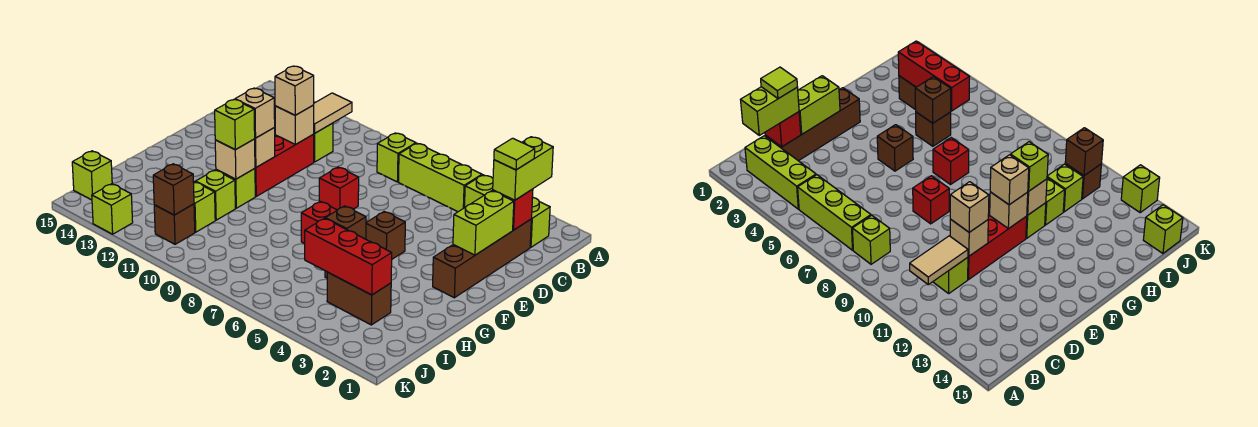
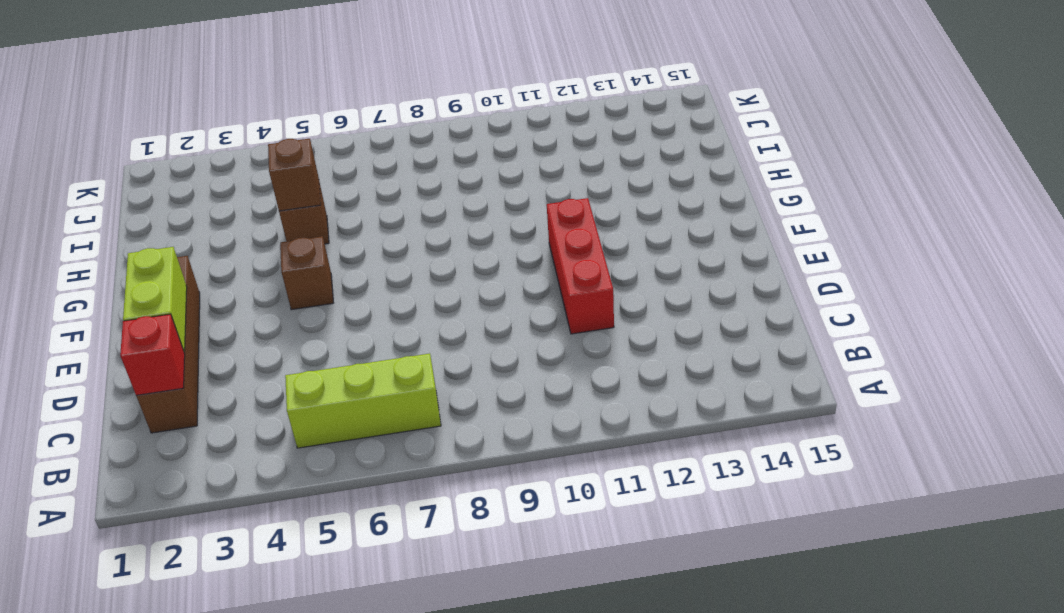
none -> lime 1x3 brick [464,175,550,247]
none -> lime 1x1 brick [377,133,416,182]
none -> lime 1x1 brick [314,123,333,162]
none -> red 1x1 brick [319,167,359,210]

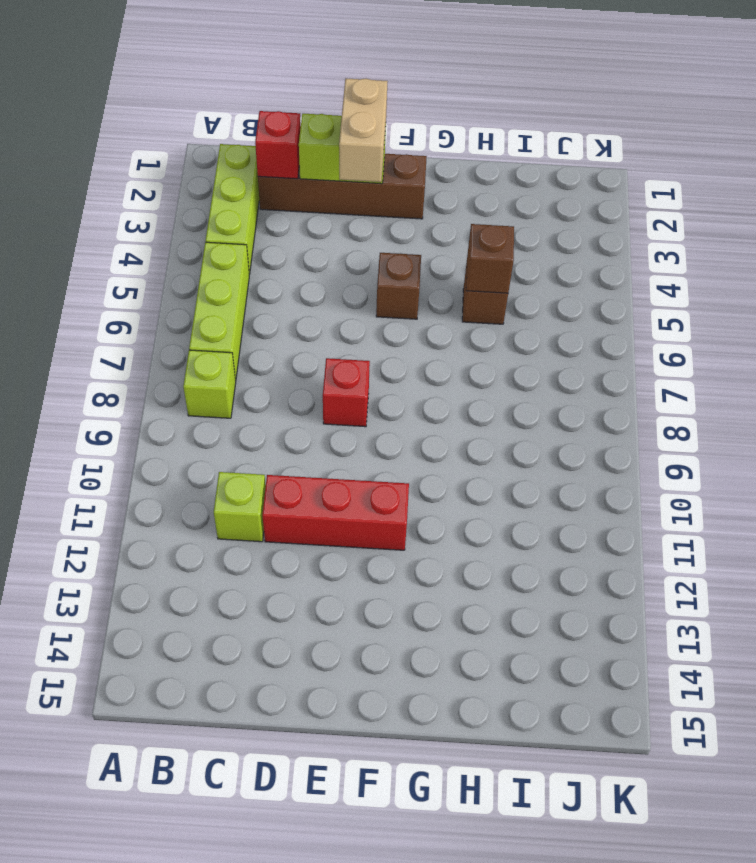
tan 1x2 brick [339,78,387,182] -> none
none -> red 1x1 brick [301,201,337,244]
none -> lime 1x1 brick [216,169,255,208]
none -> lime 1x1 brick [196,170,235,220]
none -> brown 1x2 brick [327,272,391,325]

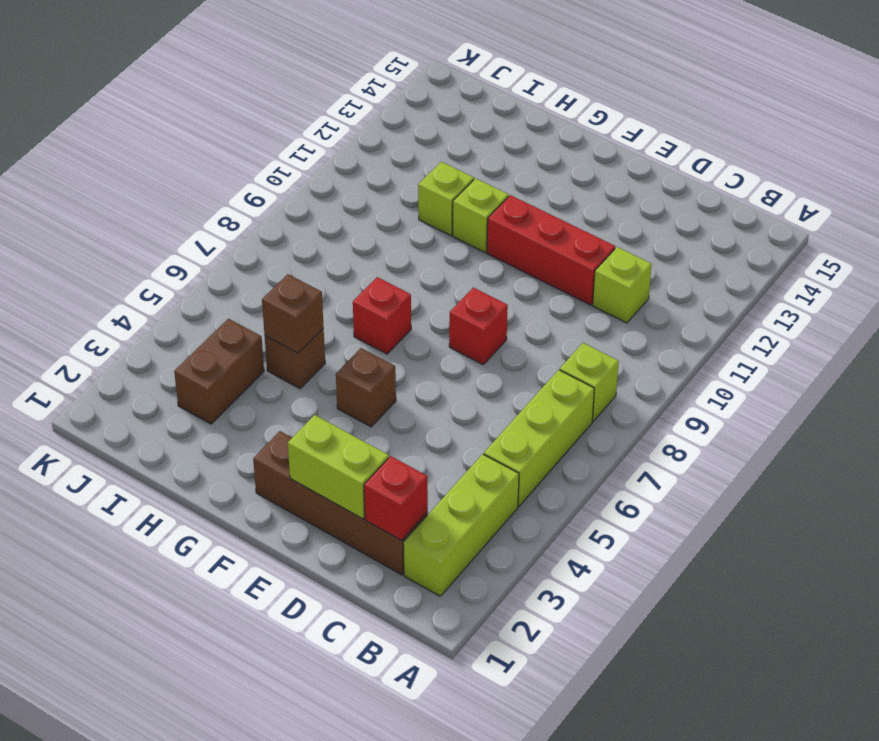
none -> lime 1x1 brick [194,182,215,232]
none -> brown 1x1 brick [154,204,195,244]
none -> lime 1x1 brick [72,151,112,200]
none -> lime 1x1 brick [92,184,133,234]

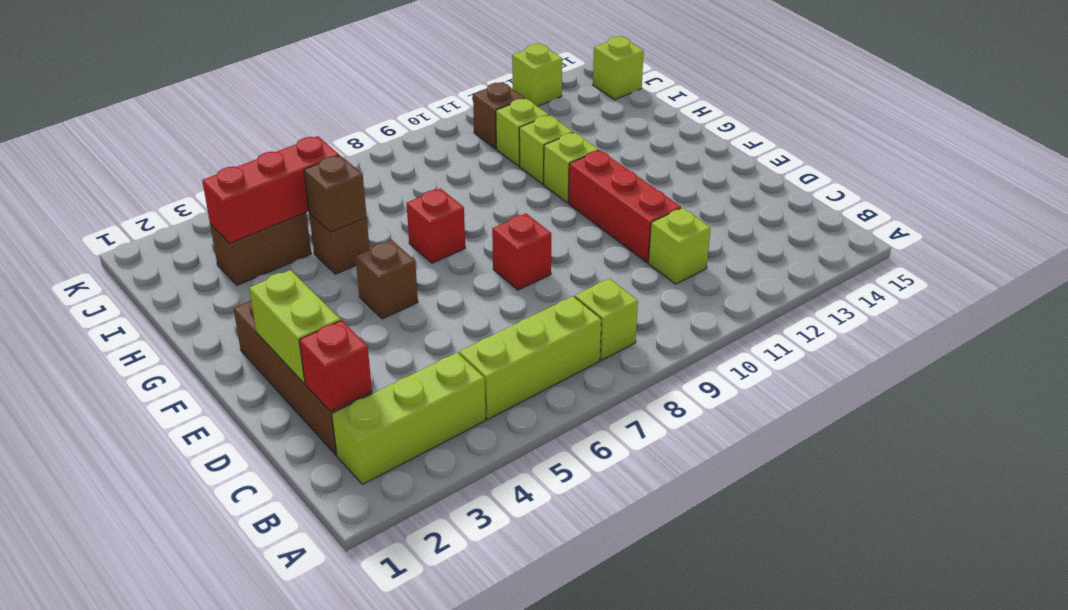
none -> tan 1x2 tile [314,93,352,133]
none -> tan 1x1 brick [275,105,314,145]
none -> tan 1x1 brick [255,128,275,168]
none -> tan 1x1 brick [215,139,255,179]

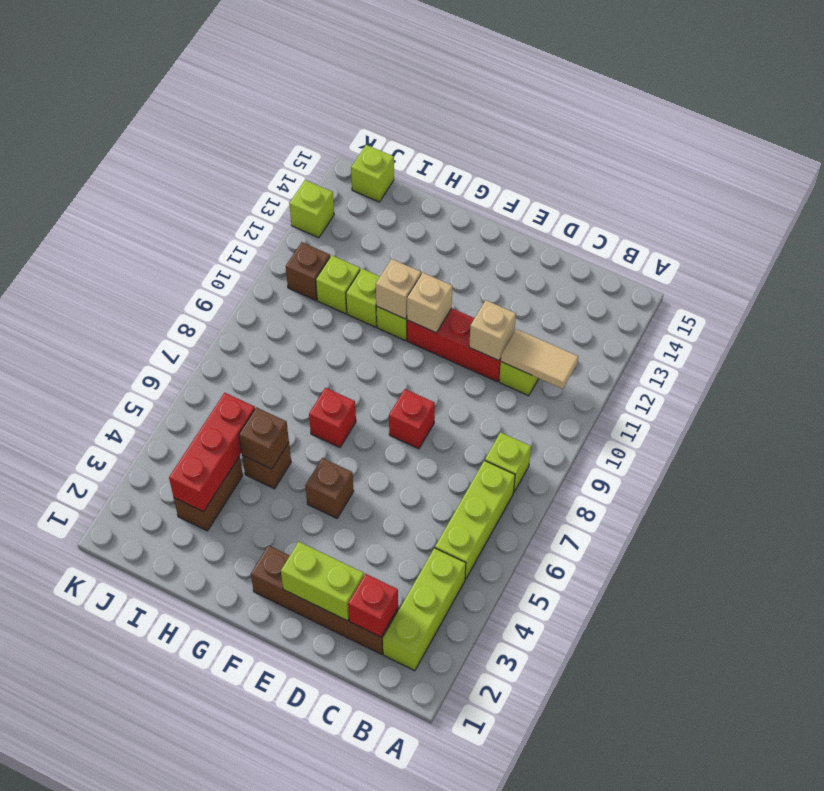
none -> brown 1x1 brick [153,164,194,215]
none -> lime 1x2 brick [493,137,553,200]
none -> tan 1x1 brick [275,66,314,115]
none -> tan 1x1 brick [235,88,275,138]

